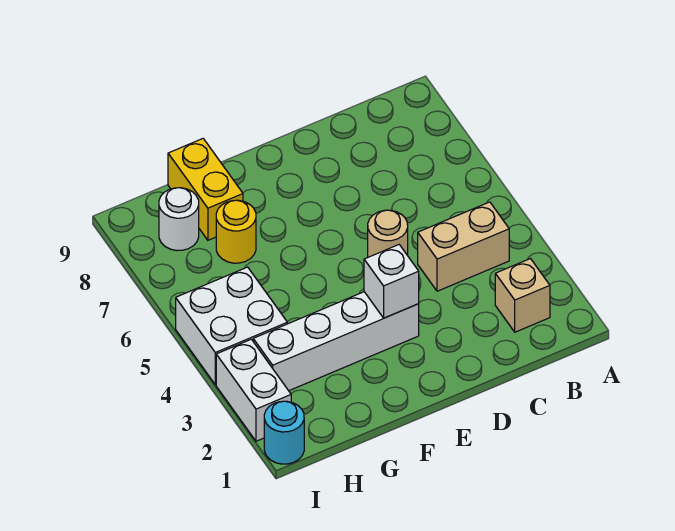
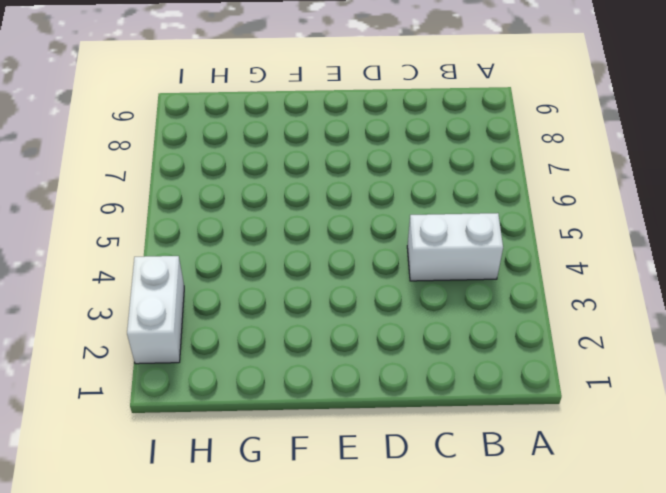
white 1x2 brick [407,213,503,281] -> tan 1x2 brick [418,202,509,291]
none -> tan 1x1 brick [495,259,550,332]
none -> tan 1x1 round brick [368,210,408,257]

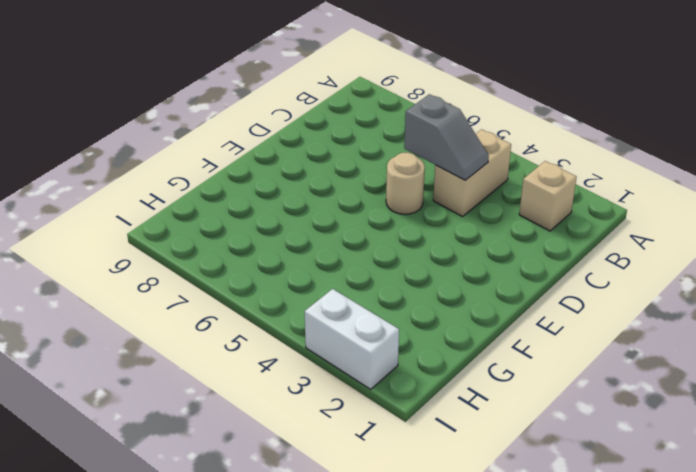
grey 1x2 slope [404,94,489,180] -> none
none -> white 1x4 brick [253,292,419,391]
none -> yellow 1x1 round brick [216,200,256,263]

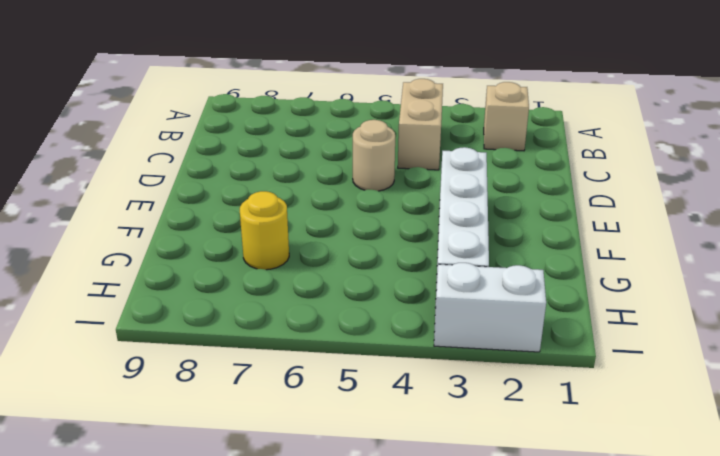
none -> yellow 1x2 brick [168,139,243,240]
none -> white 2x2 brick [176,267,287,385]

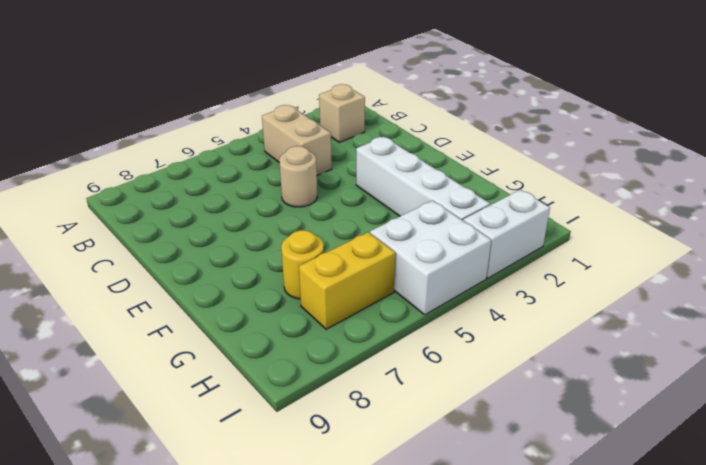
yellow 1x2 brick [299,232,395,329] -> yellow 1x2 brick moved to [168,139,243,240]
none -> white 1x1 round brick [159,188,199,251]
none -> cyan 1x1 round brick [264,401,304,464]

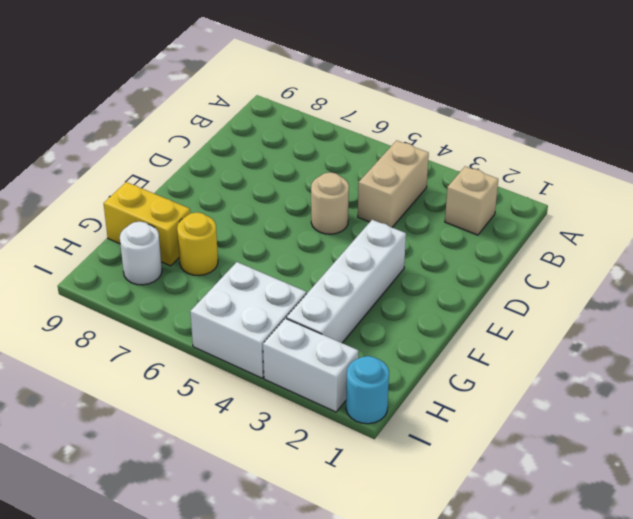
none -> white 1x1 brick [364,245,419,318]

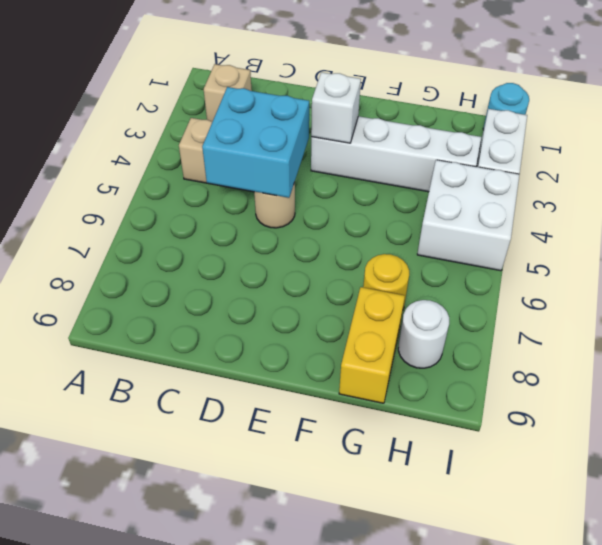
cyan 2x2 brick [202,87,309,198] -> none

